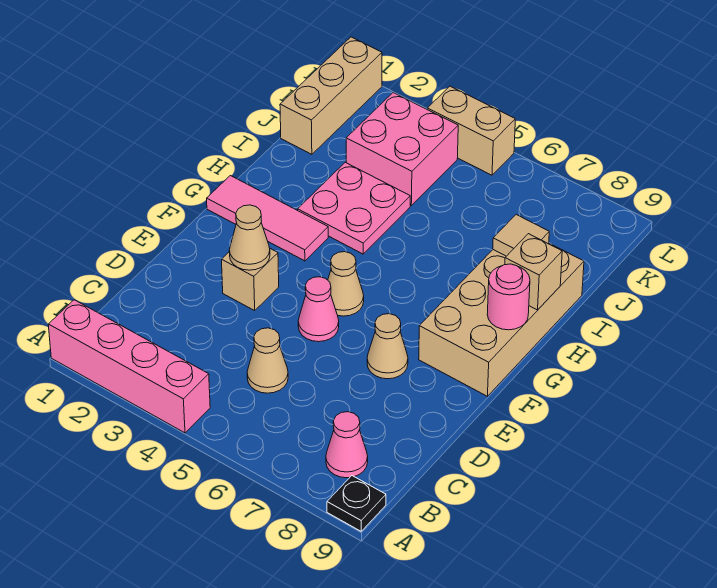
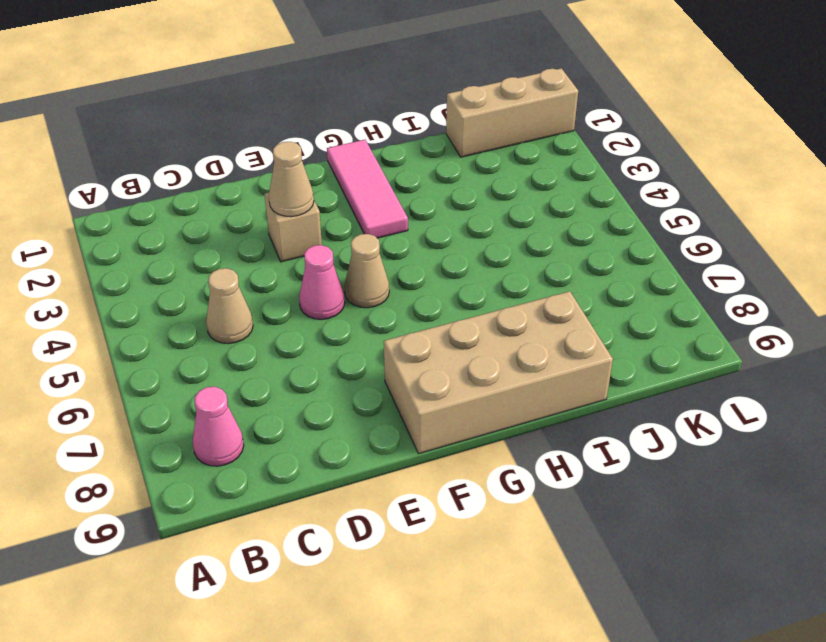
none -> pink 1x4 brick [48,300,210,433]
none -> black 1x1 plate [327,476,386,531]
none -> tan 1x1 cone [367,314,408,379]

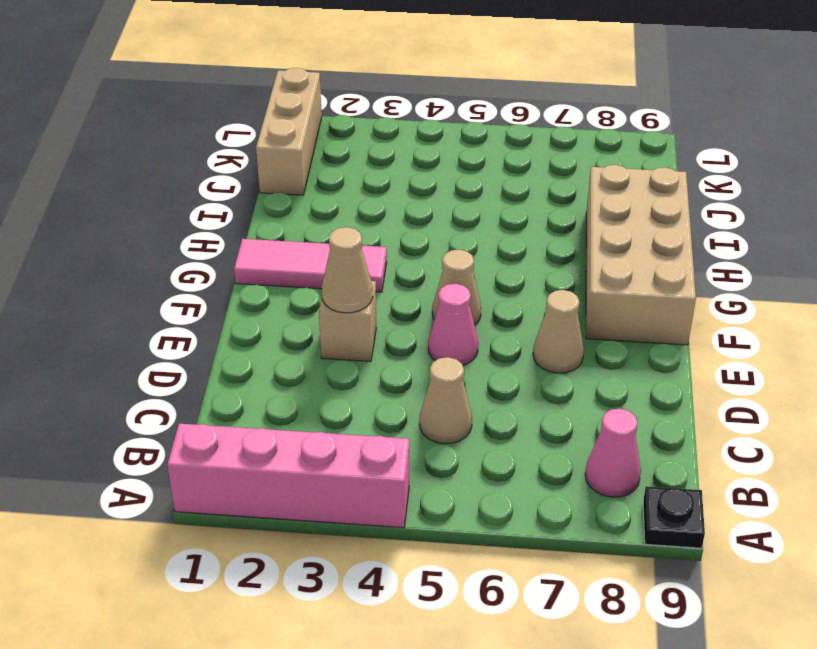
none -> pink 2x2 plate [298,162,410,254]
none -> pink 2x2 brick [346,93,458,205]
none -> tan 1x2 brick [427,86,515,175]

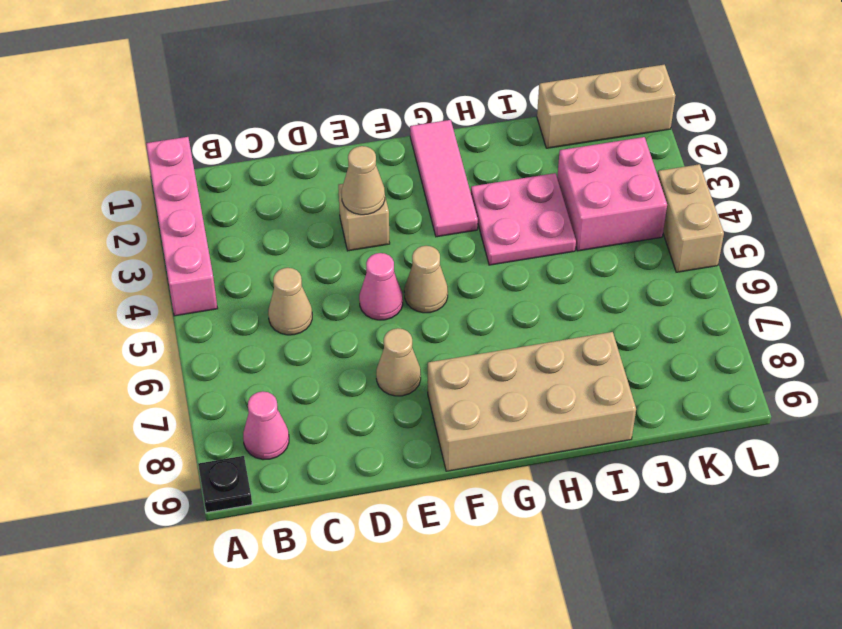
none -> pink 1x1 round brick [487,264,530,330]
none -> tan 1x1 brick [505,234,562,310]
none -> tan 1x1 tile [493,215,549,256]

